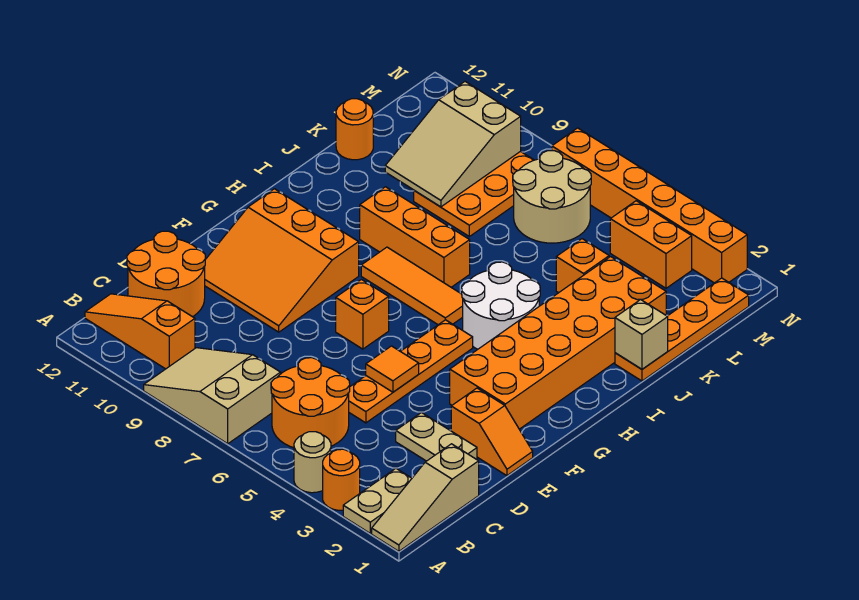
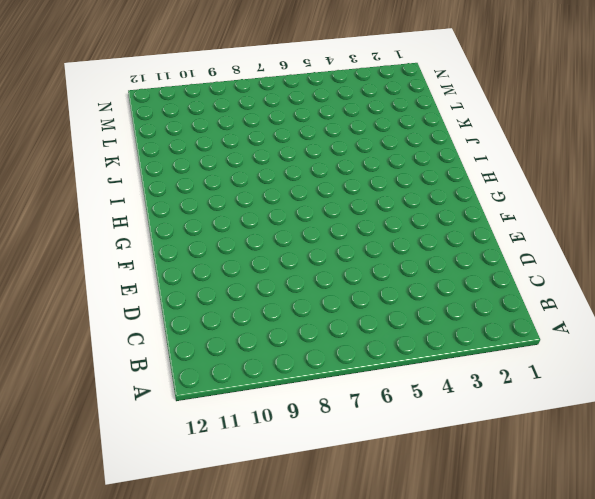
none -> tan 1x3 slope [372,444,479,551]
none -> tan 1x2 plate [343,469,412,533]
none -> orange 1x1 round brick [323,449,360,510]

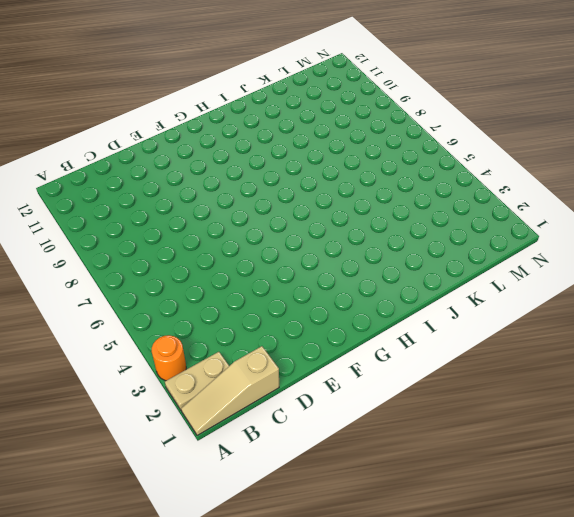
none -> tan 1x1 round brick [294,432,331,493]
none -> tan 2x3 slope [144,348,281,444]
none -> orange 2x2 round brick [271,358,350,448]

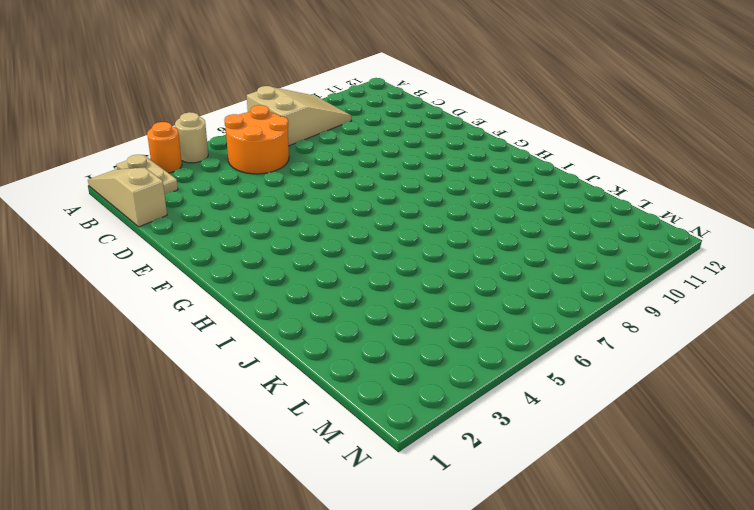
none -> orange 1x3 slope [85,294,195,369]
none -> orange 2x2 round brick [127,231,205,317]
none -> tan 1x2 plate [396,413,477,461]

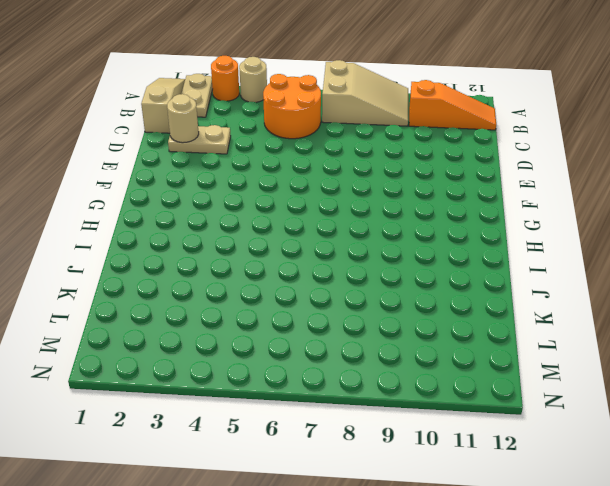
tan 1x1 round brick [167,94,199,143] -> none
none -> orange 2x2 round brick [127,231,205,317]
none -> orange 1x4 plate [349,320,473,423]
none -> orange 1x2 slope [451,388,533,476]

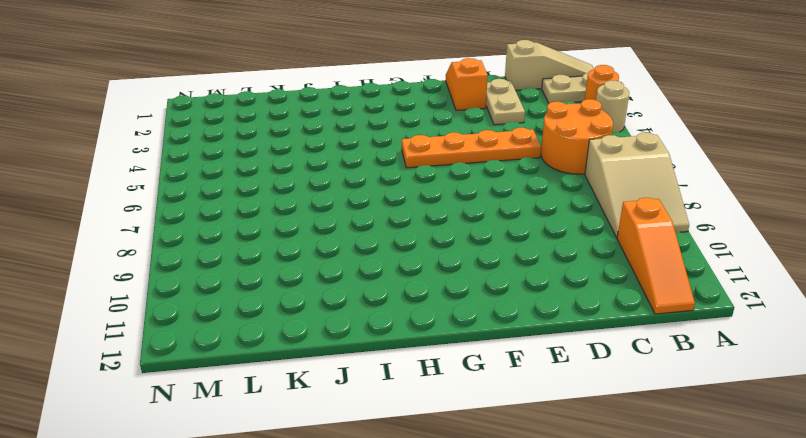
none -> orange 2x2 round brick [127,231,205,317]
none -> orange 3x3 slope [204,189,359,332]
none -> orange 2x6 brick [450,257,666,429]

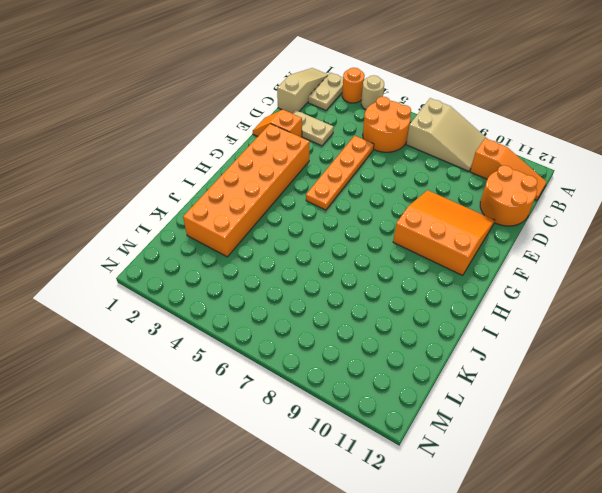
none -> orange 1x1 brick [336,280,389,349]
none -> white 2x2 round brick [462,262,540,349]
none -> orange 1x3 tile [361,247,463,325]

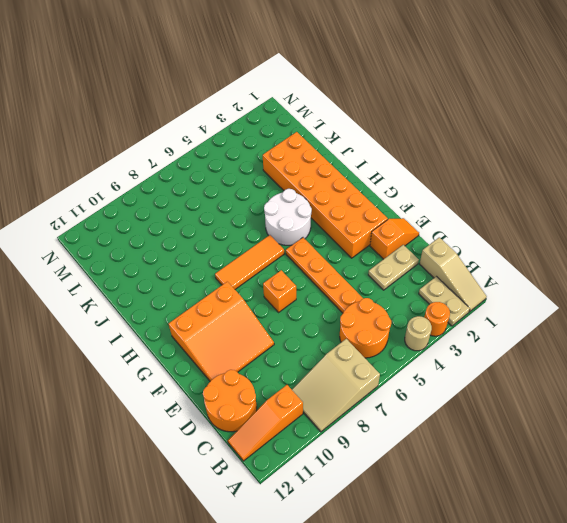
none -> orange 1x3 brick [360,187,470,287]
none -> orange 1x4 plate [615,278,749,381]
none -> orange 1x1 brick [556,239,609,293]

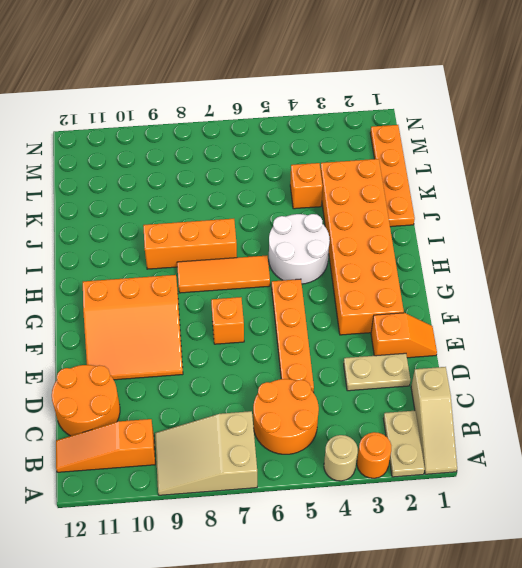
none -> orange 2x3 plate [414,151,534,236]
none -> orange 1x1 round brick [336,99,373,160]
none -> tan 2x2 round brick [513,151,591,243]

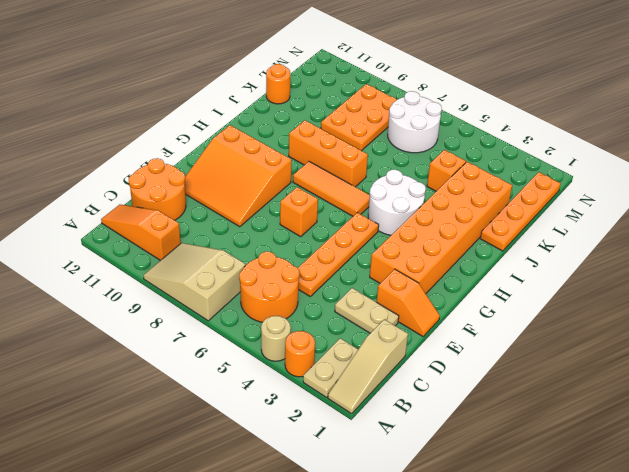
white 2x2 round brick [388,91,442,153] -> tan 2x2 round brick [513,151,591,243]
none -> orange 1x2 brick [610,201,692,288]
none -> orange 1x6 brick [552,128,747,283]
none -> orange 1x1 tile [366,346,419,392]

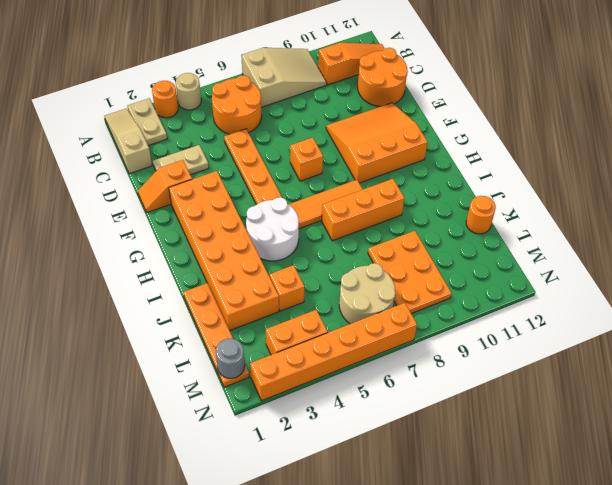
grey 1x1 round brick [216,339,245,378] -> none
none -> orange 1x1 tile [366,346,419,392]
none -> tan 1x1 brick [615,300,668,369]
none -> tan 2x3 slope [385,82,521,207]

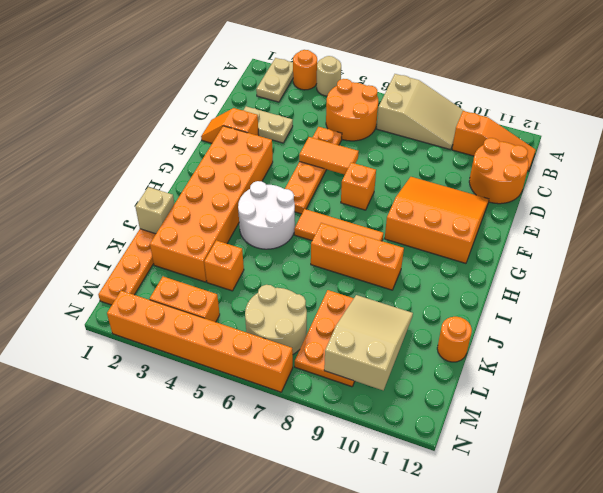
orange 1x2 tile [299,137,358,175] -> orange 1x1 tile [366,346,419,392]
none -> tan 1x3 slope [372,444,479,551]

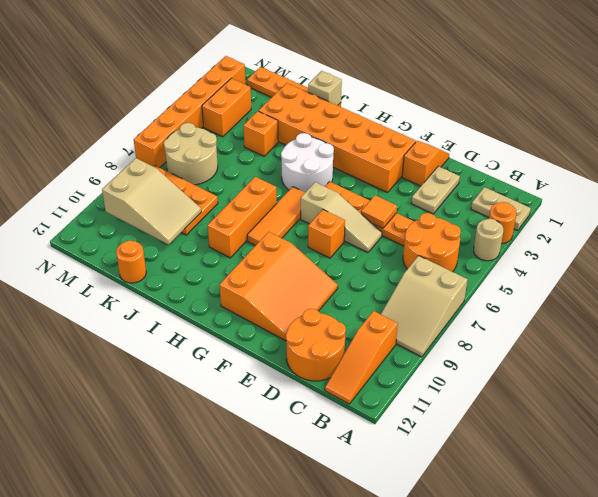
tan 1x3 slope [301,182,382,252] -> tan 1x3 slope moved to [372,444,479,551]

